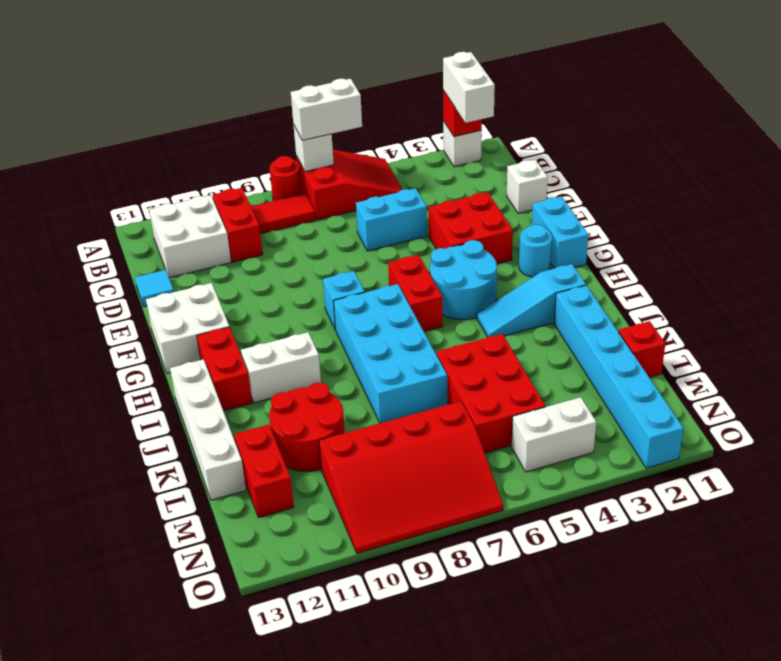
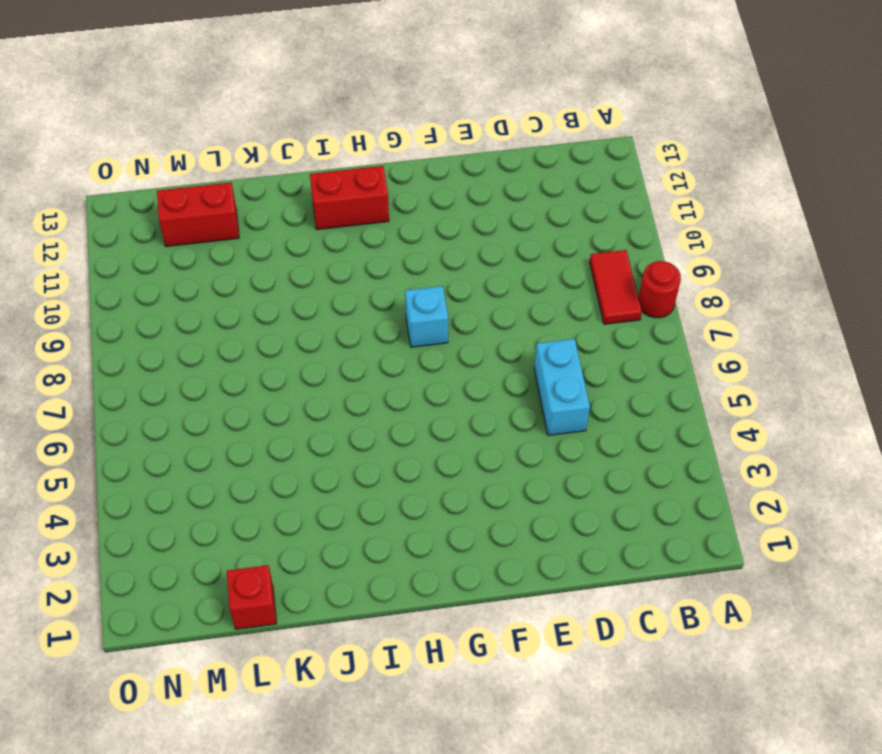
none -> white 1x1 brick [443,121,482,167]
none -> red 2x3 slope [296,150,403,220]
none -> red 1x2 brick [213,188,263,262]
none -> white 2x2 brick [149,195,231,278]

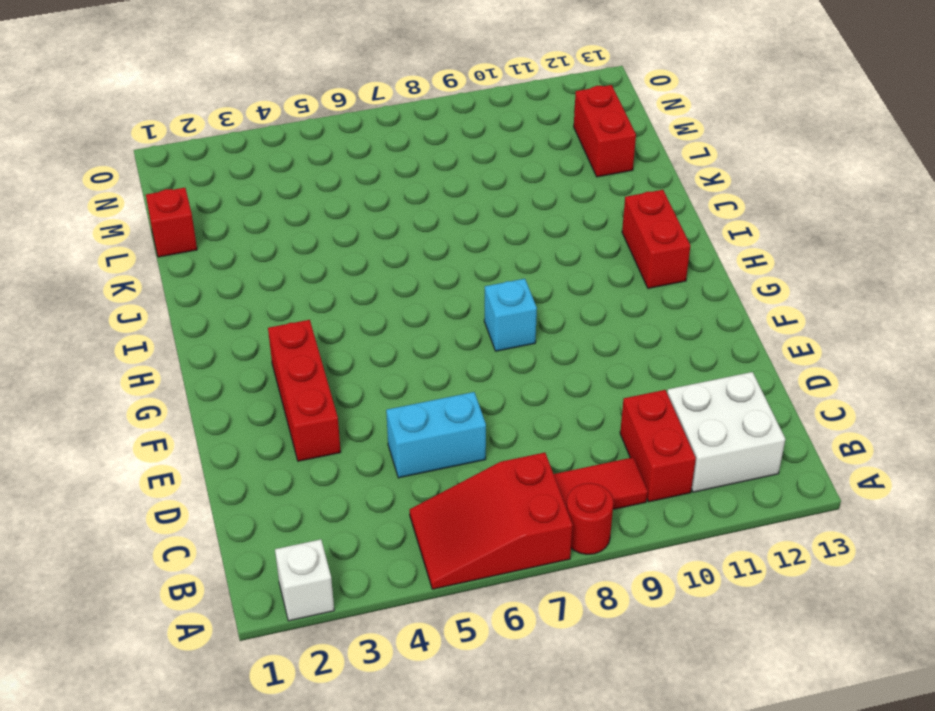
red 1x3 brick [268,320,341,461] -> red 2x2 brick [429,192,513,264]
none -> white 1x1 brick [507,160,548,214]
none -> cyan 1x1 tile [135,270,174,307]
none -> cyan 1x2 brick [532,196,588,268]
none -> white 2x2 brick [146,283,229,373]

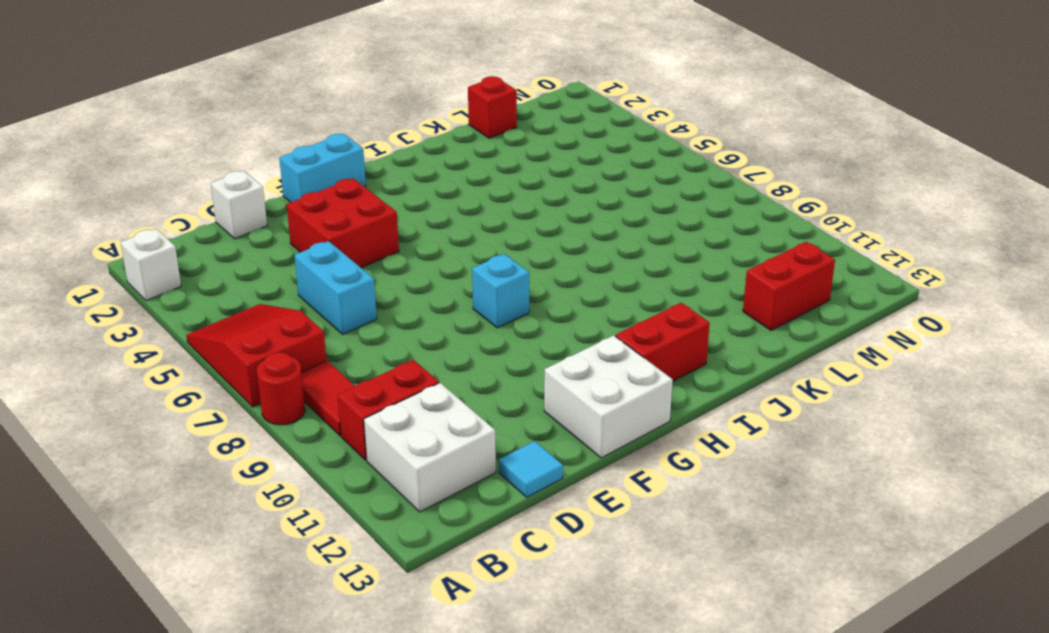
none -> cyan 1x1 round brick [519,224,552,277]
none -> cyan 2x2 round brick [430,240,497,320]
none -> red 1x2 brick [388,255,443,332]
none -> cyan 2x4 brick [333,284,447,423]

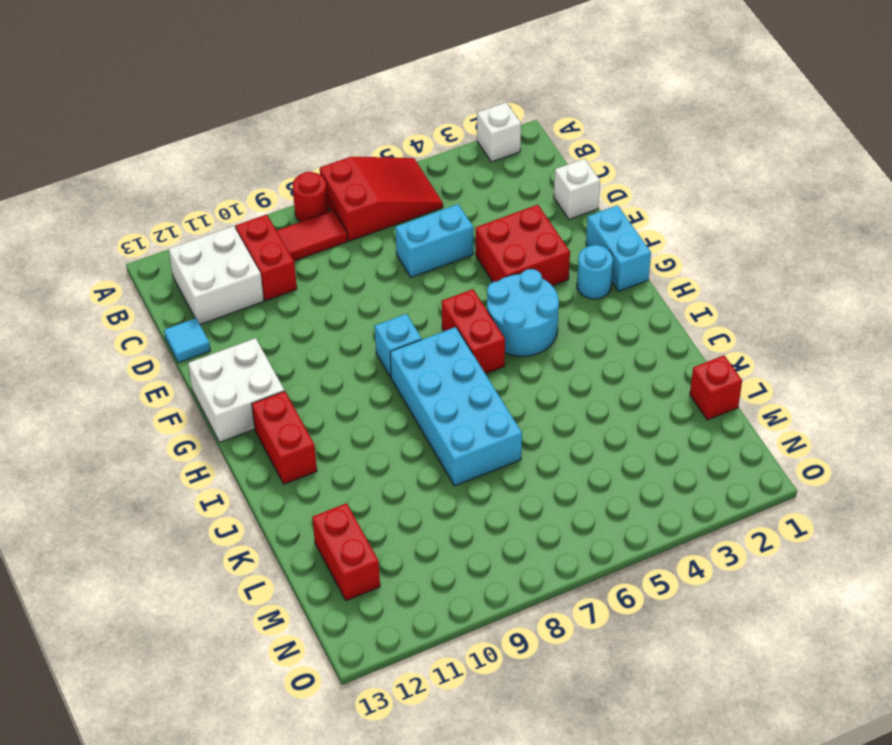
none -> cyan 1x3 slope [477,264,586,337]
none -> white 1x2 brick [241,332,321,403]
none -> white 1x4 brick [170,359,246,500]
none -> cyan 1x6 brick [554,285,683,468]

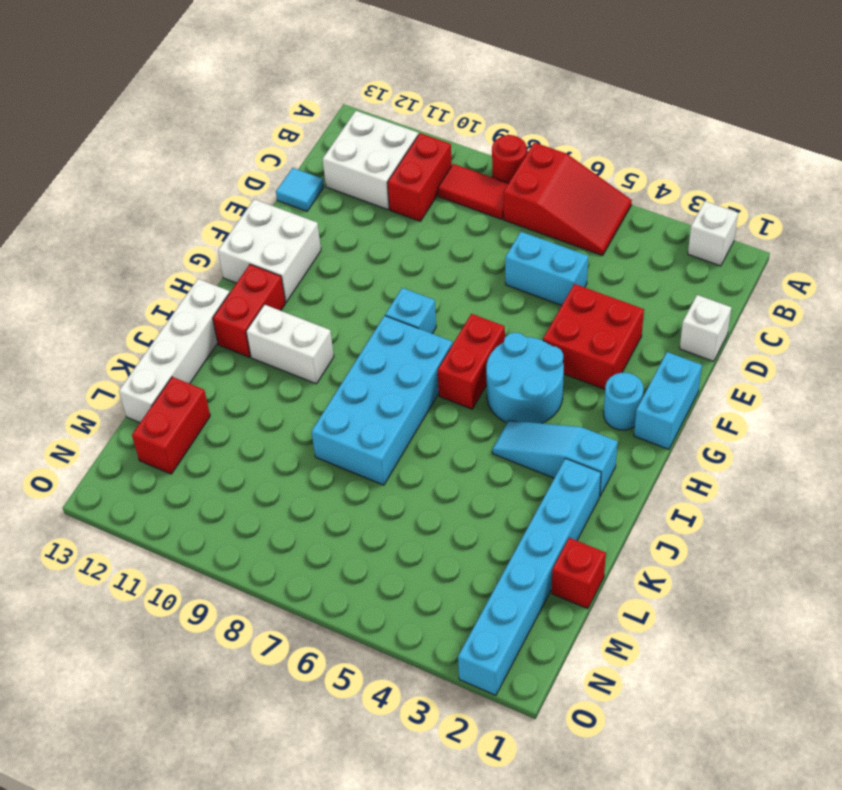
none -> red 2x3 brick [436,334,545,453]
none -> red 2x2 round brick [269,383,345,472]
none -> red 3x4 slope [319,401,503,553]
none -> white 1x2 brick [512,397,596,472]

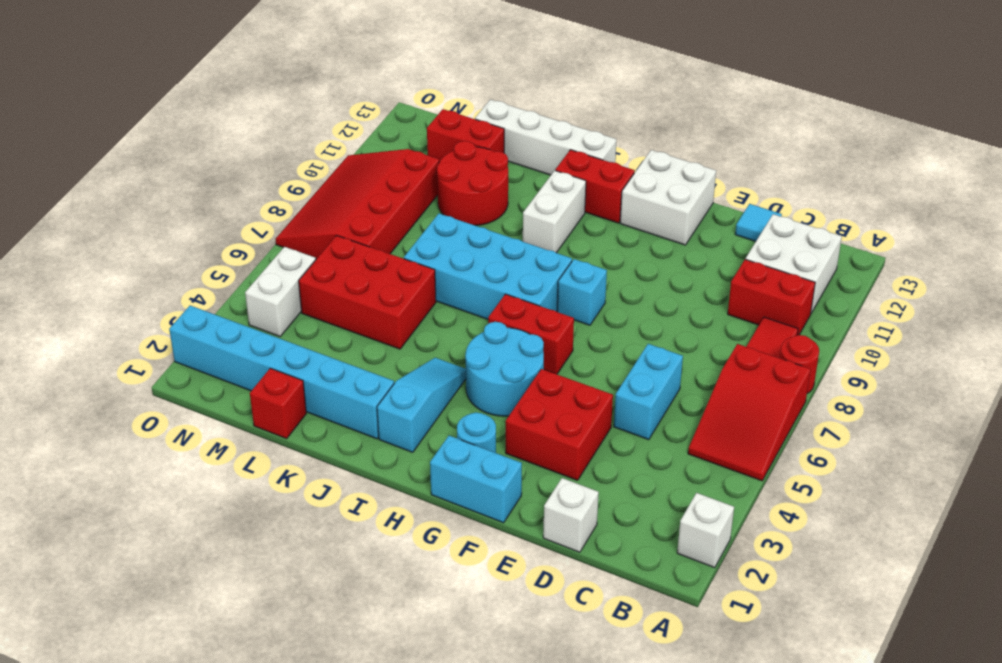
none -> red 1x1 brick [443,91,482,137]
none -> white 1x1 brick [293,124,334,171]
none -> white 1x2 brick [443,52,495,123]
none -> white 1x2 brick [291,79,362,140]

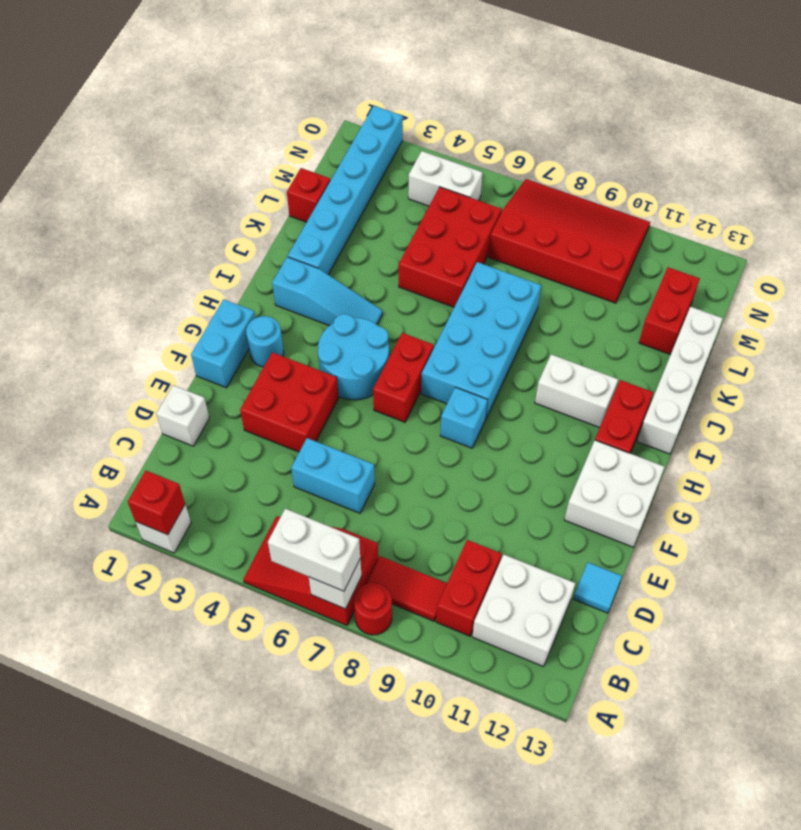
none -> red 2x2 round brick [269,383,345,472]
none -> white 1x2 brick [443,52,495,123]

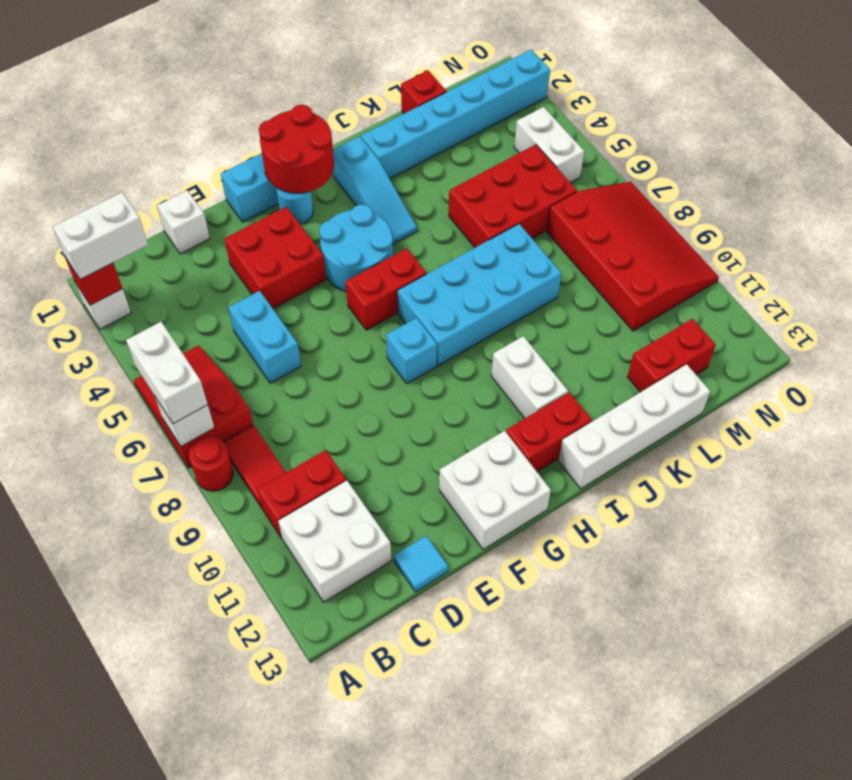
red 2x2 round brick [259,105,334,193] -> red 2x2 round brick moved to [269,383,345,472]

